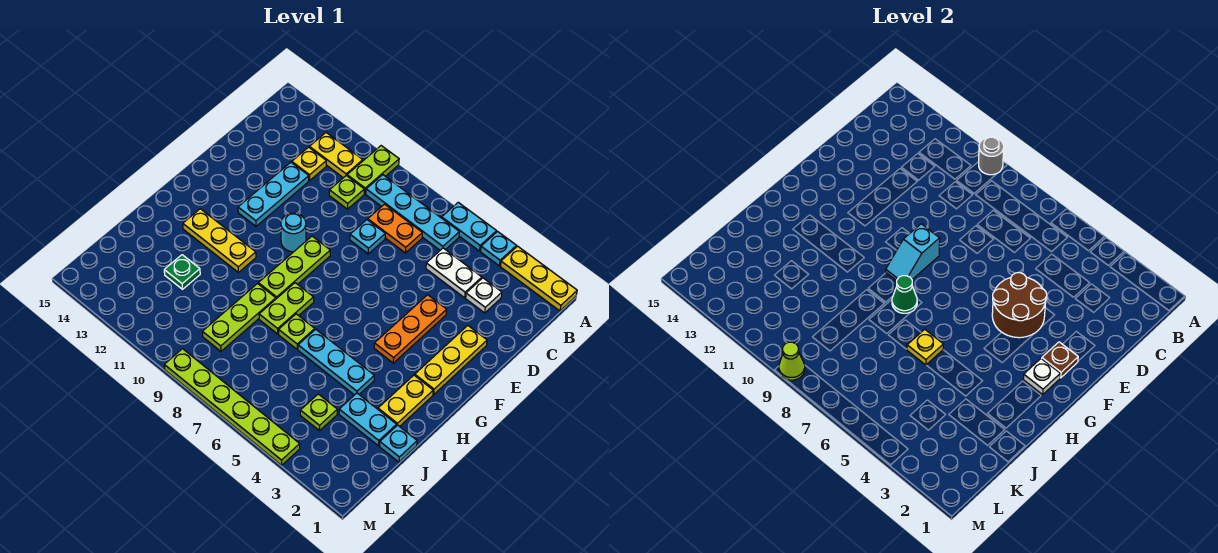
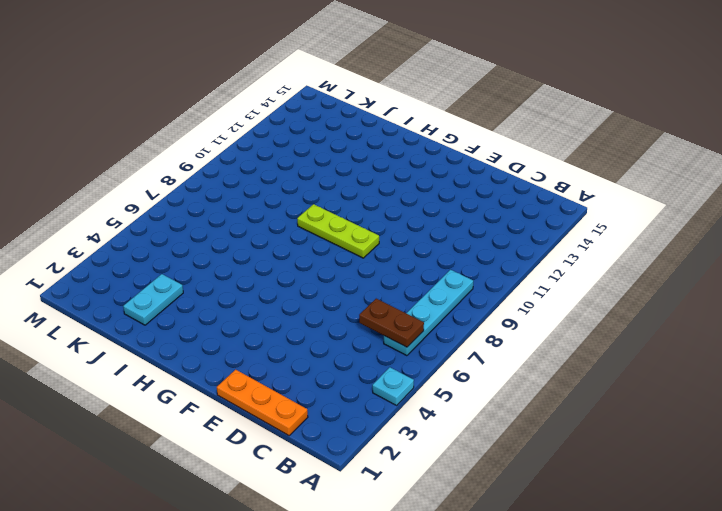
brown 1x2 plate [359,299,424,347] -> none
orange 1x3 plate [217,370,308,435] -> orange 1x3 plate moved to [374,295,447,363]
none -> yellow 1x3 plate [500,246,577,311]
none -> cyan 1x2 plate [442,202,497,251]
none -> lime 1x2 plate [347,146,399,194]
none -> yellow 1x2 plate [309,133,363,178]

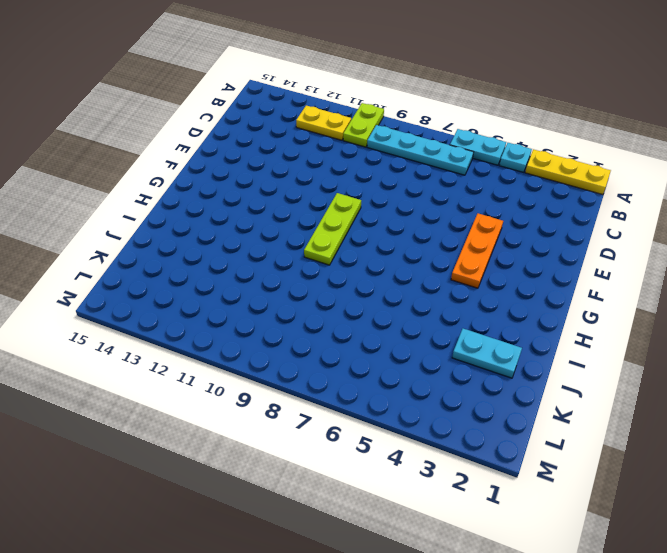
none -> white 1x1 plate [466,278,502,313]
none -> white 1x2 plate [426,248,482,298]
none -> orange 1x2 plate [368,204,422,253]
none -> lime 1x1 plate [329,176,364,209]

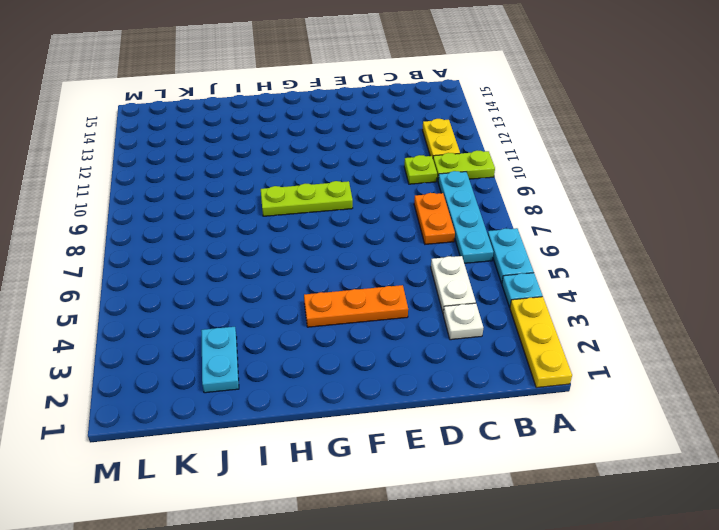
none -> yellow 1x1 plate [292,147,326,180]
none -> cyan 1x1 plate [350,220,385,254]
none -> cyan 1x3 plate [238,162,309,226]
none -> yellow 1x3 plate [415,326,487,394]

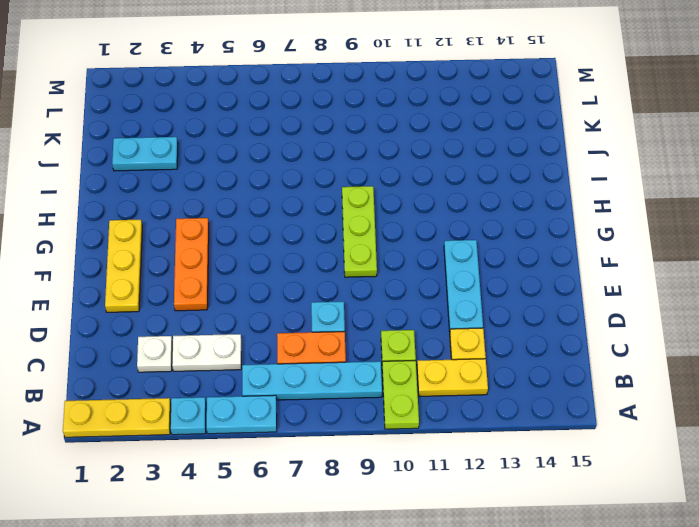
none -> cyan 1x1 round brick [281,213,306,252]
none -> yellow 1x2 plate [378,375,433,427]
none -> lime 1x2 plate [259,283,314,334]
none -> yellow 1x3 plate [183,209,256,272]

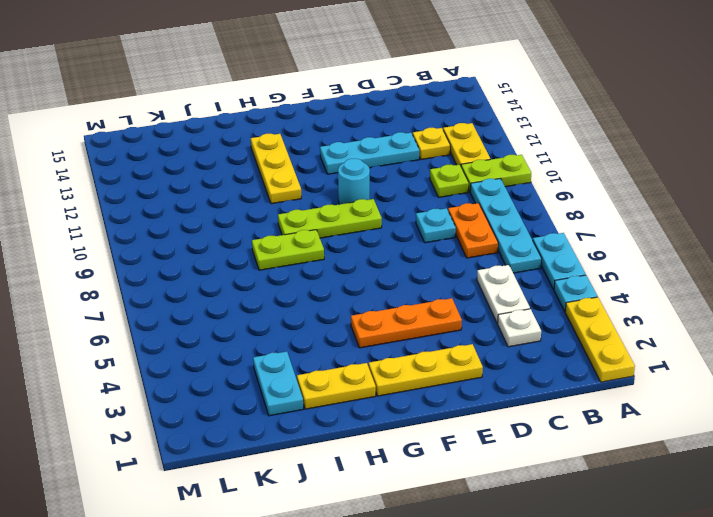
none -> cyan 1x3 plate [298,329,374,395]
none -> lime 1x1 plate [279,314,315,349]
none -> lime 1x3 plate [202,284,276,351]
none -> cyan 1x1 plate [380,425,417,462]

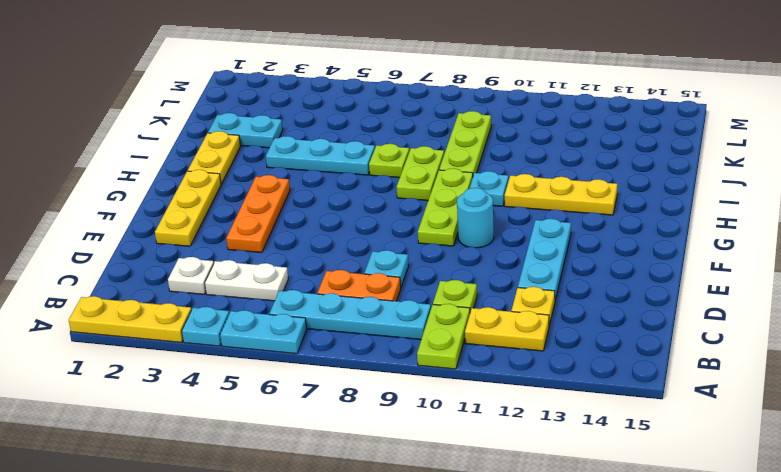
cyan 1x1 plate [469,171,509,206] -> cyan 1x1 plate moved to [380,425,417,462]
none -> green 1x1 plate [164,255,200,289]
none -> lime 1x1 plate [300,394,337,431]
none -> lime 1x6 plate [164,349,300,465]
none -> grey 1x1 round brick [979,137,1004,175]

